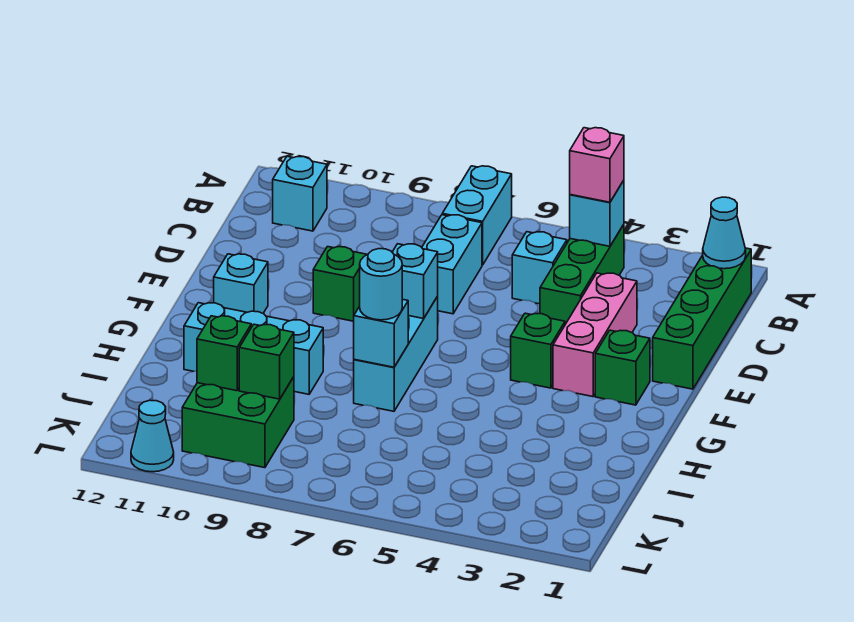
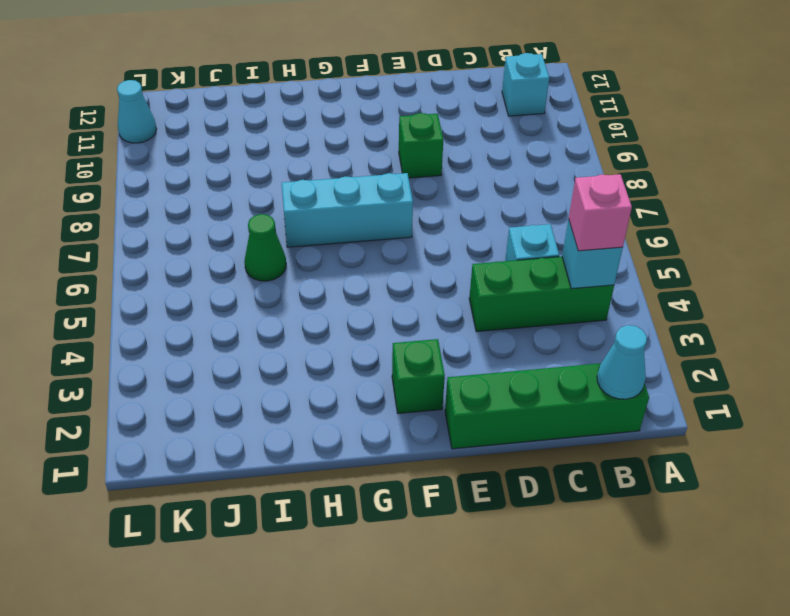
green 1x1 cone [244,214,286,281] -> none
none -> cyan 1x2 brick [442,166,512,265]
none -> cyan 1x2 brick [422,215,482,314]
none -> pink 1x3 brick [553,273,637,397]

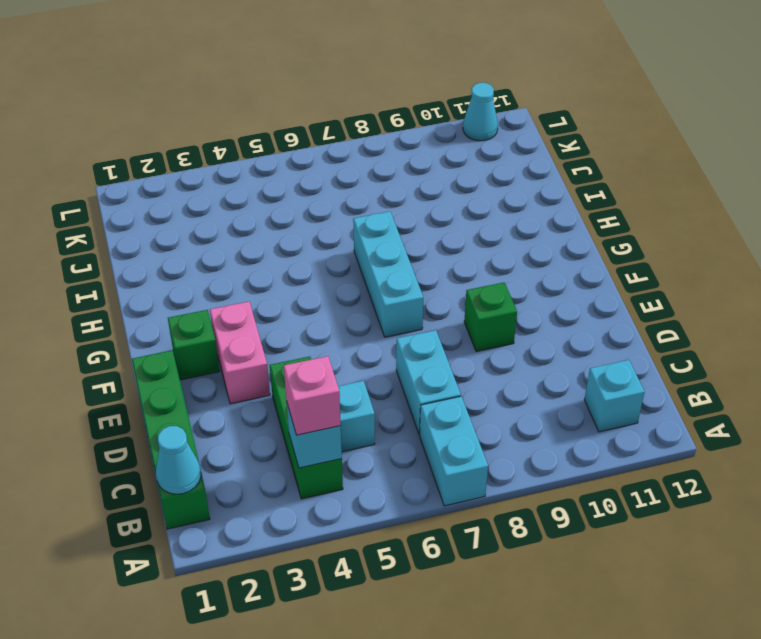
pink 1x2 brick [210,301,270,404] -> pink 1x3 brick [553,273,637,397]
none -> green 1x1 brick [511,313,565,388]
none -> cyan 1x1 brick [214,254,268,313]
none -> cyan 1x3 brick [184,303,323,394]

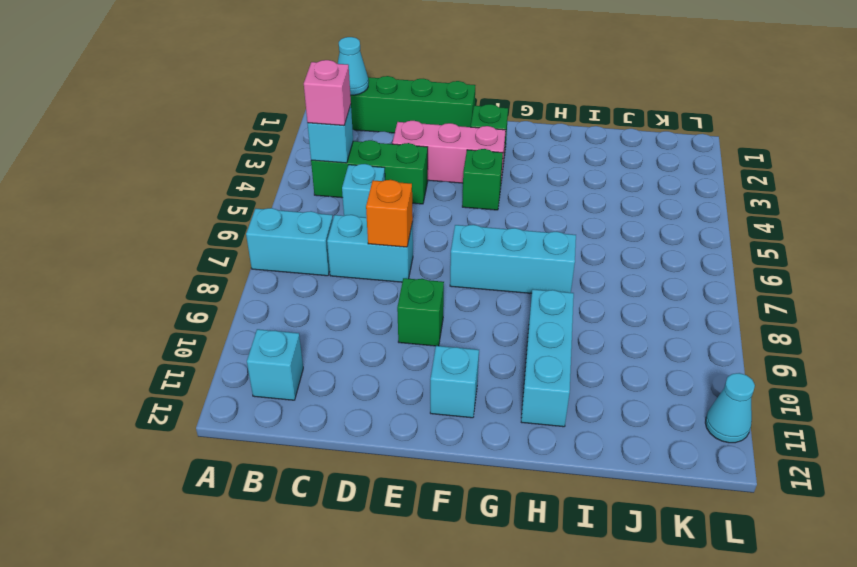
orange 1x1 brick [366,180,413,247] -> none
none -> green 2x2 brick [182,377,294,468]
none -> cyan 1x1 brick [392,244,438,319]
none -> cyan 1x1 brick [354,299,408,367]

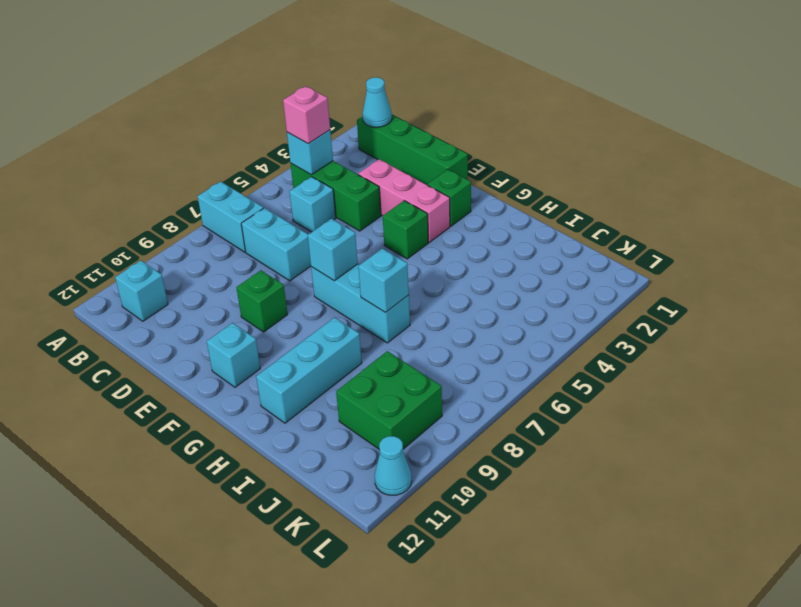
none -> green 1x1 brick [239,324,294,399]
none -> green 1x1 brick [197,316,251,391]
none -> cyan 1x1 round brick [360,249,402,320]

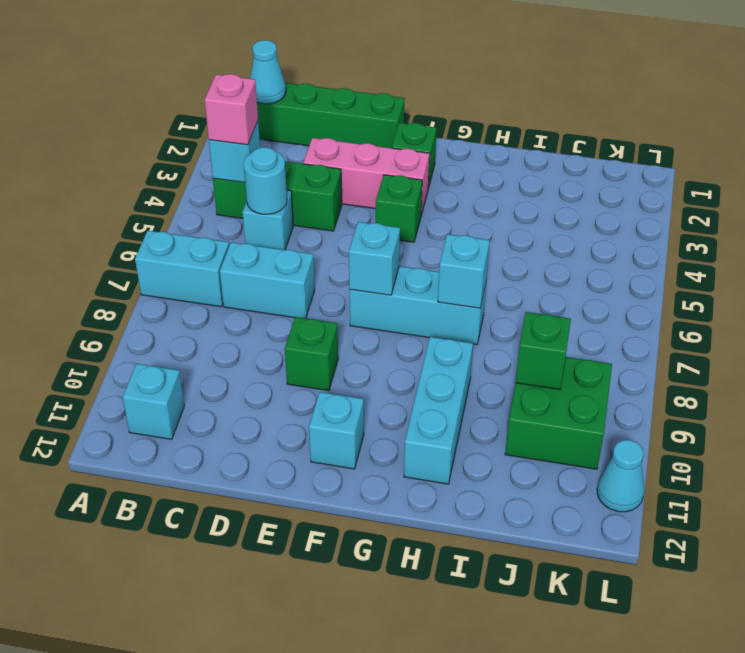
cyan 1x1 round brick [244,147,287,214] -> cyan 1x1 round brick moved to [360,249,402,320]
none -> green 1x1 brick [197,316,251,391]

